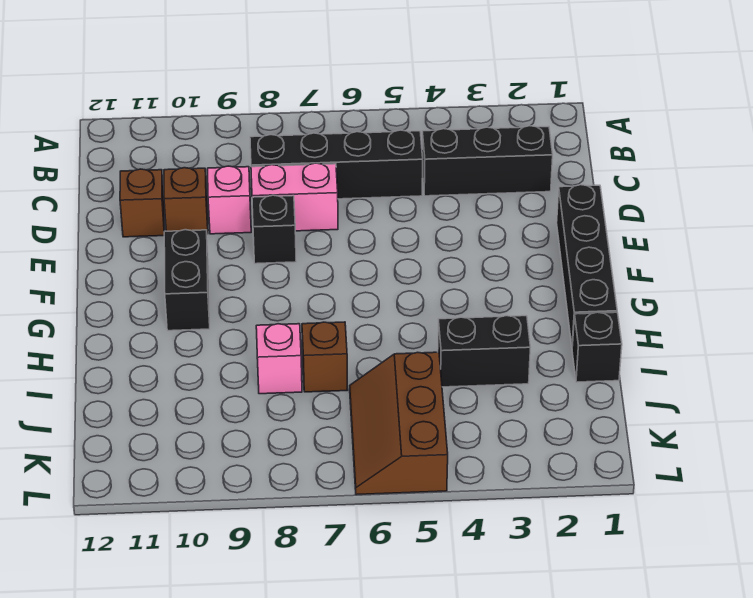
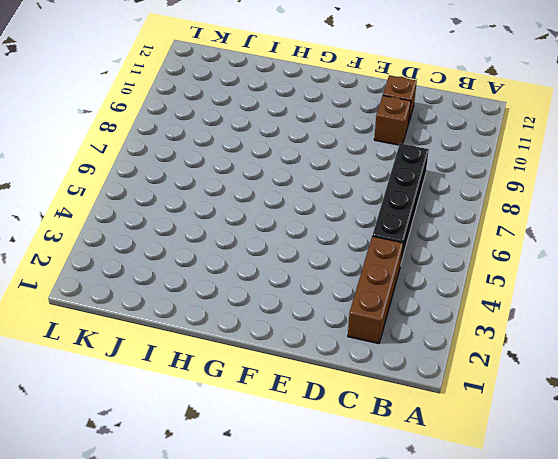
brown 1x3 brick [348,236,403,344] -> black 1x3 brick [422,126,553,196]
none -> pink 1x2 brick [251,163,338,231]
none -> pink 1x1 brick [208,166,251,234]
none -> black 1x4 brick [557,185,617,346]

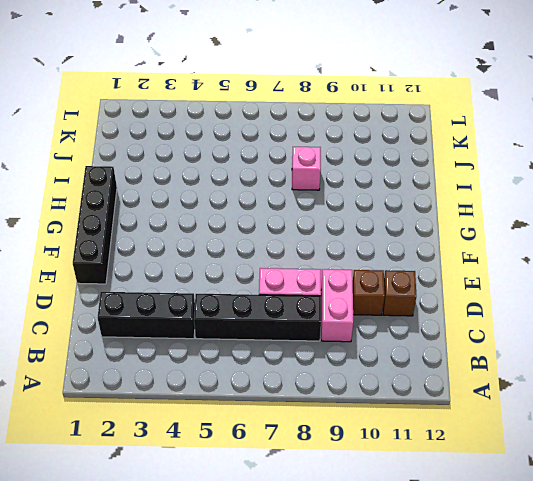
pink 1x2 brick [321,269,353,342] -> pink 1x1 brick [208,166,251,234]
none -> black 1x1 brick [252,195,296,264]
none -> black 1x2 brick [164,230,210,331]
none -> black 1x1 brick [572,312,622,382]

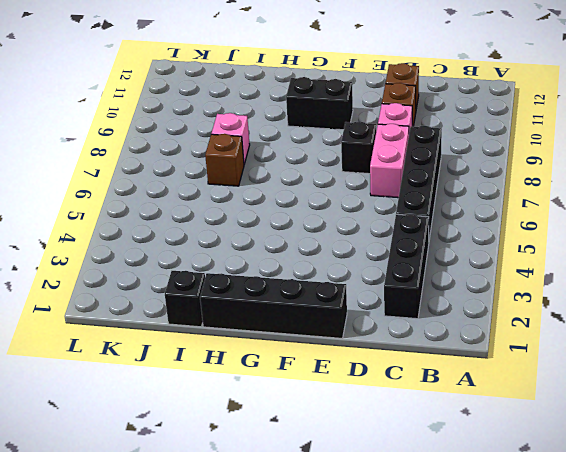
none -> black 1x2 brick [438,316,531,387]
none -> brown 2x3 slope [350,352,448,495]

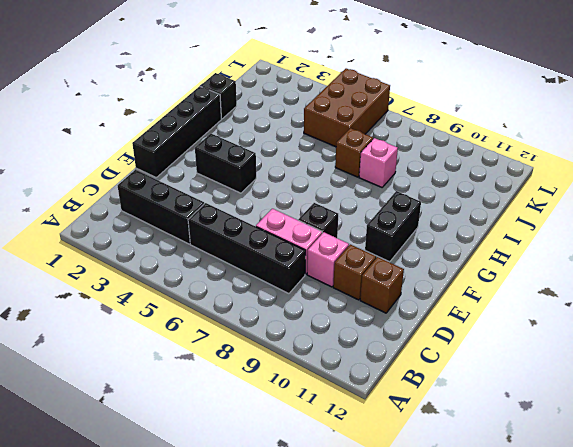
black 1x2 brick [195,134,256,193] -> black 1x2 brick moved to [438,316,531,387]
brown 2x3 brick [304,69,390,147] -> brown 2x3 slope [350,352,448,495]

